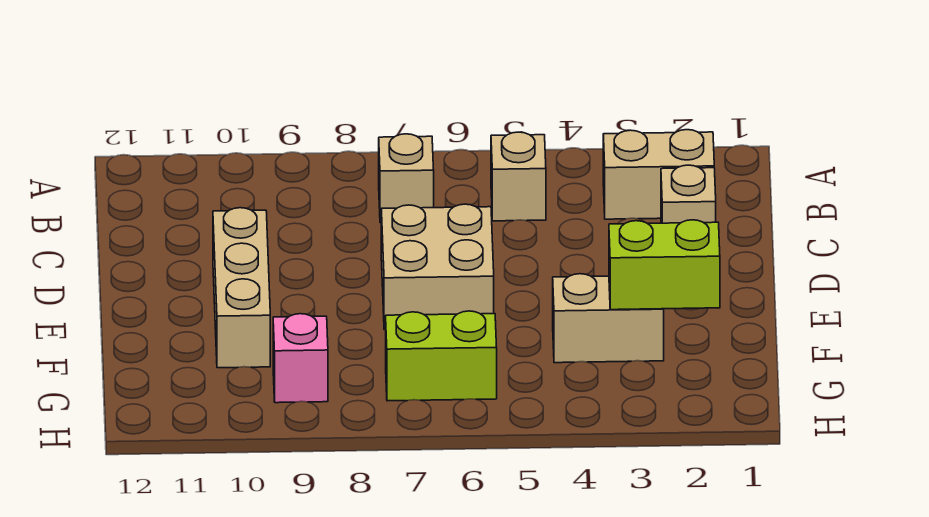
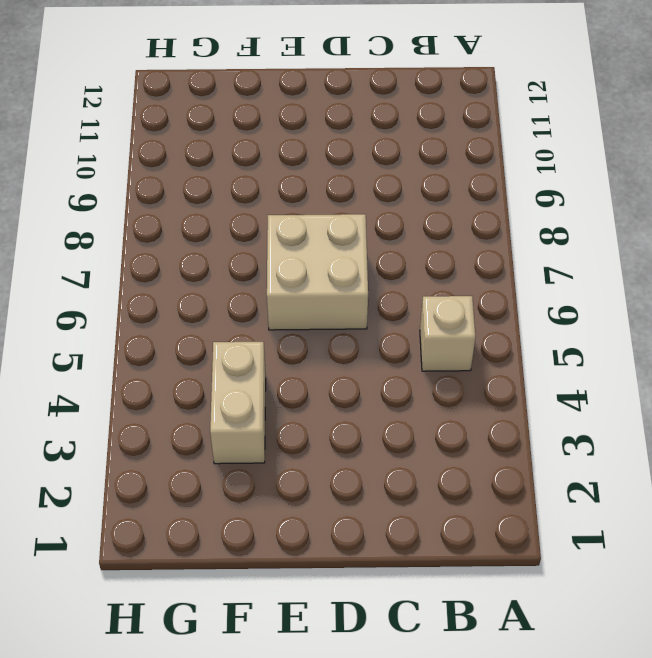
none -> tan 1x2 brick [603,130,714,219]
none -> tan 1x1 brick [379,134,434,223]

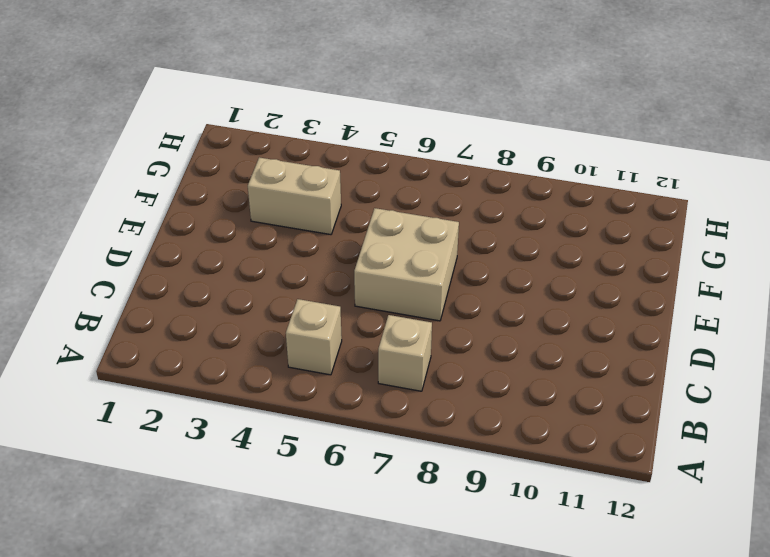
none -> tan 1x2 brick [603,130,714,219]
none -> tan 1x1 brick [661,165,716,223]

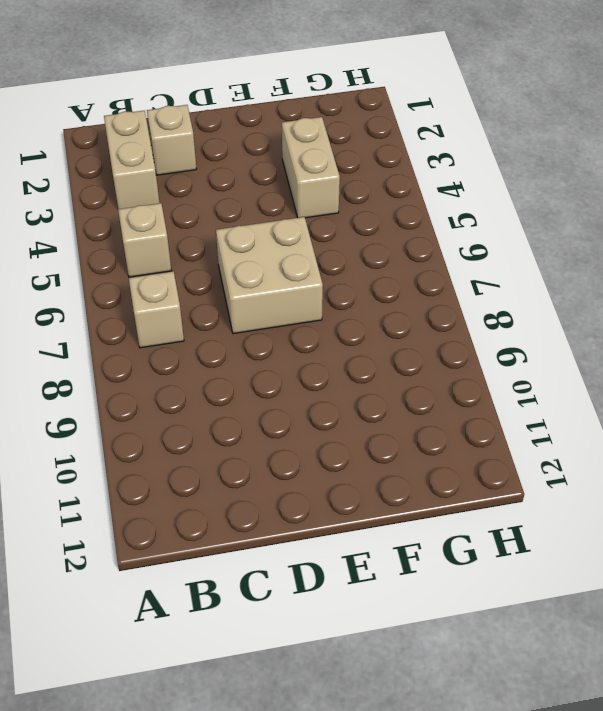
none -> tan 1x3 brick [213,208,270,368]
none -> lime 1x2 brick [386,311,497,401]

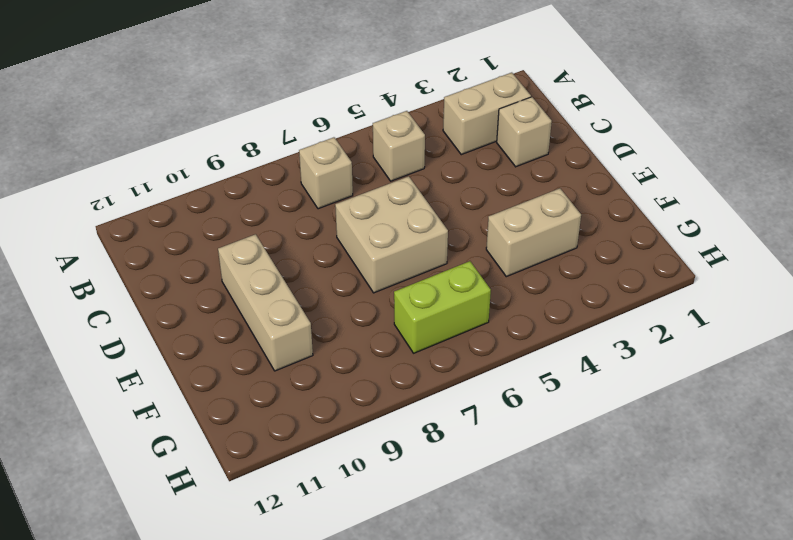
none -> pink 1x1 brick [273,314,328,403]
none -> lime 1x2 brick [609,220,720,310]

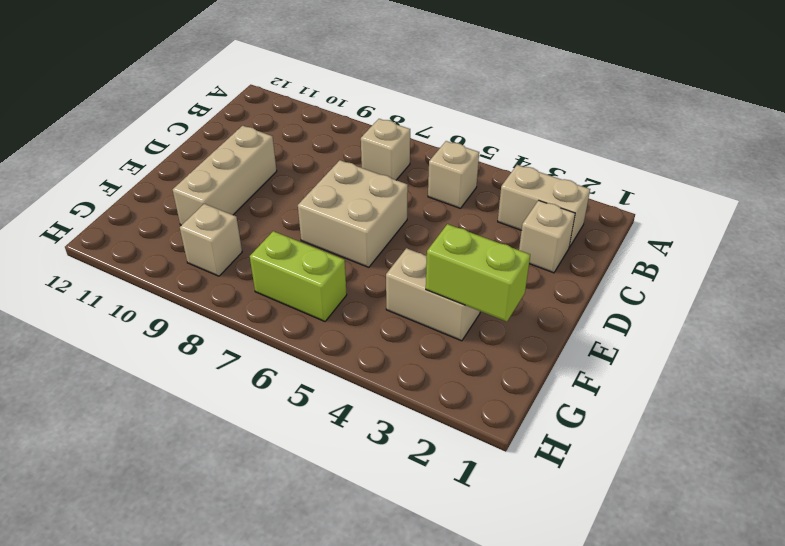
tan 1x1 brick [180,204,242,276] -> pink 1x1 brick [273,314,328,403]

